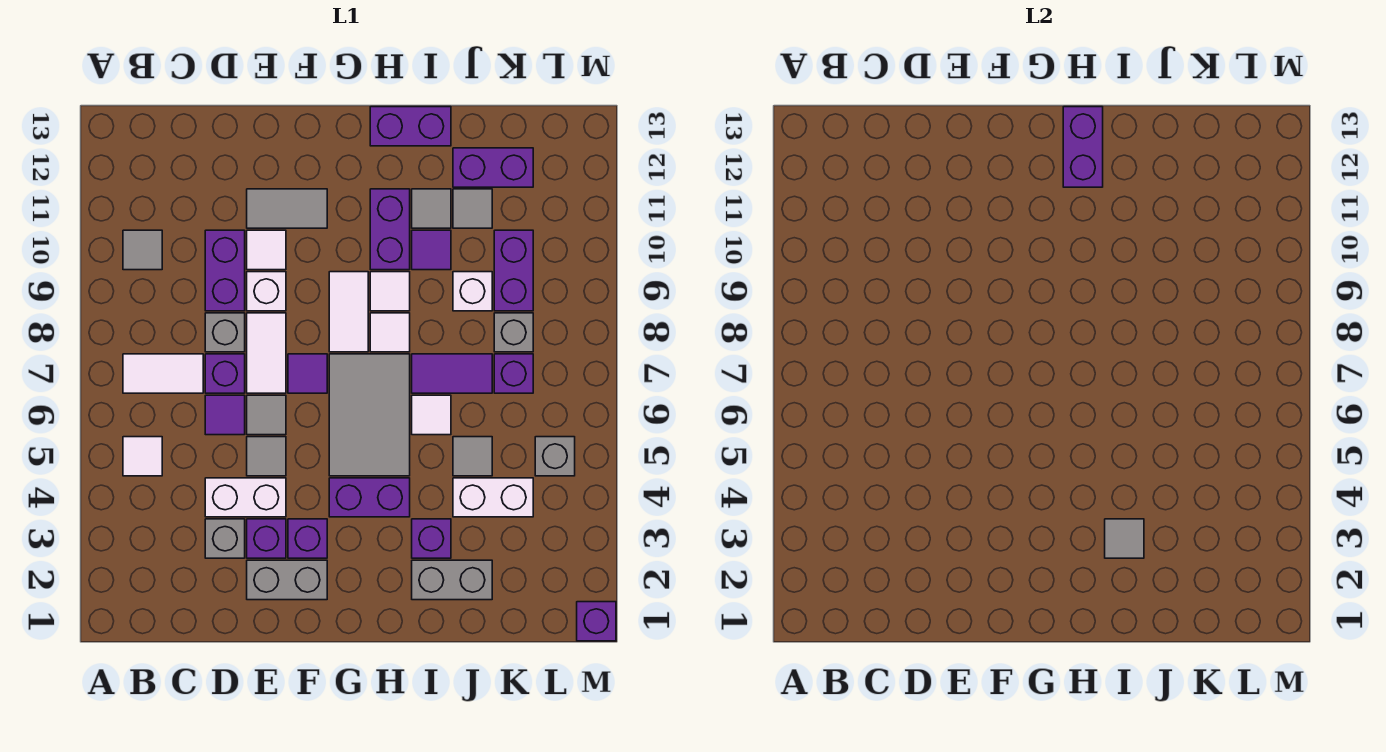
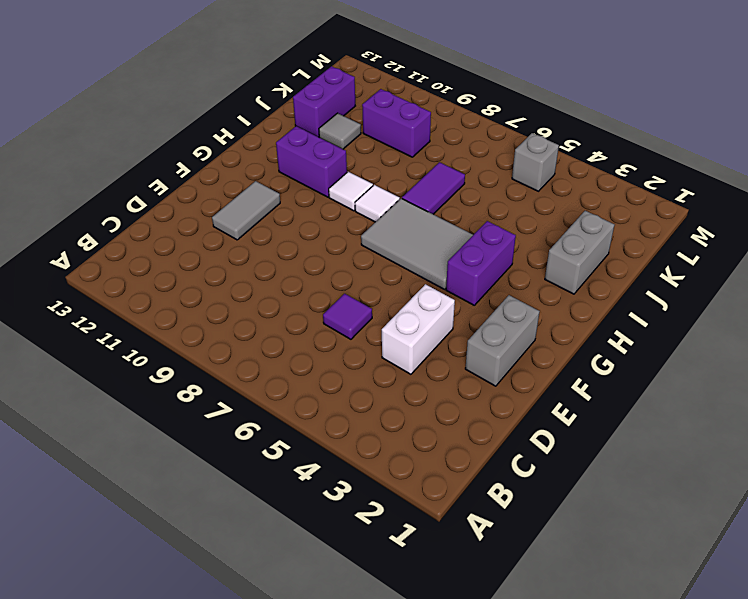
none -> white 1x1 tile [123,437,162,476]
none -> white 1x2 tile [123,354,203,393]
none -> grey 1x1 tile [123,230,162,270]
none -> grey 1x1 brick [205,519,245,558]

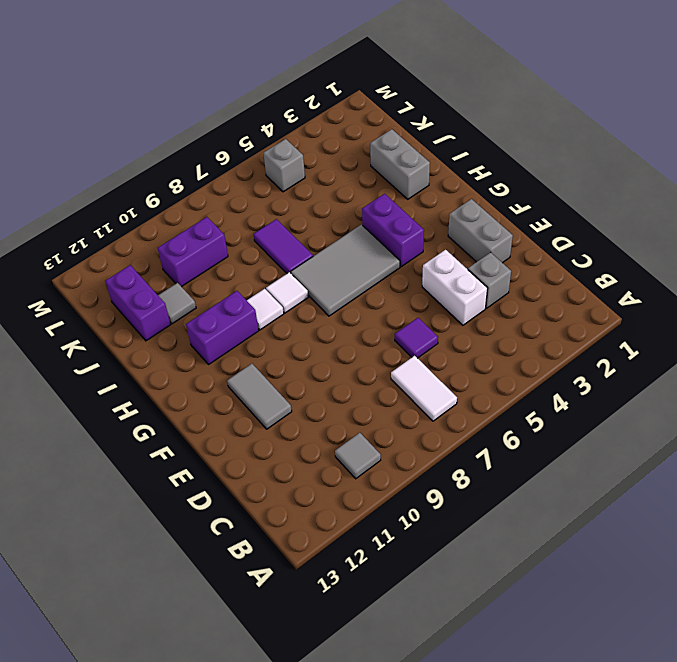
none -> white 1x1 tile [123,437,162,476]
none -> purple 1x1 brick [205,354,245,393]
none -> grey 1x1 brick [205,313,245,352]
none -> purple 1x2 brick [205,230,245,311]

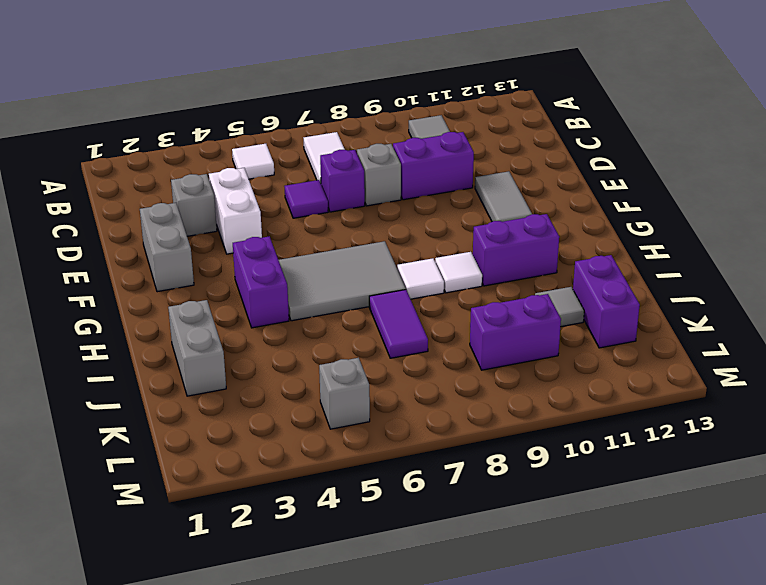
none -> purple 1x1 brick [247,519,286,558]
none -> grey 1x1 tile [247,437,286,476]
none -> grey 1x1 tile [247,395,286,435]
none -> white 1x2 tile [247,313,286,393]

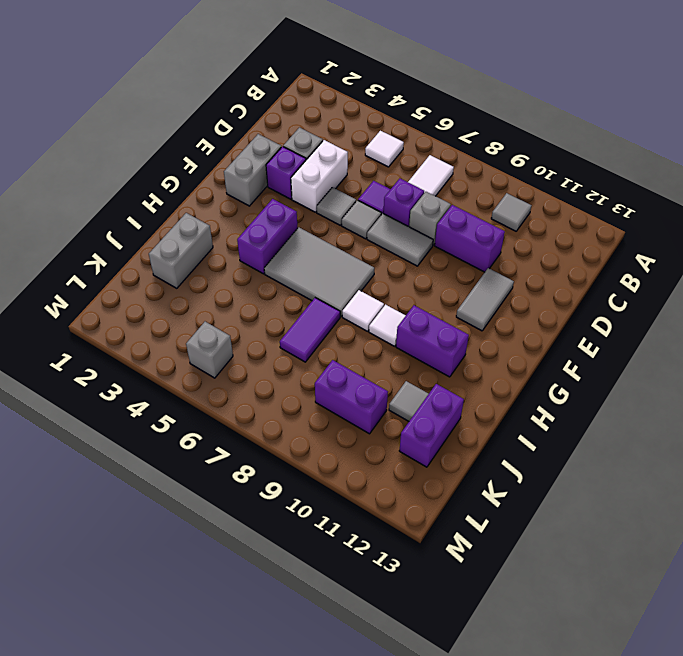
grey 1x2 tile [367,214,433,266] -> white 1x2 tile [247,313,286,393]
none -> white 1x1 brick [247,272,286,311]
none -> white 1x1 tile [247,230,286,270]
none -> purple 1x1 brick [288,519,327,558]
none -> purple 1x1 tile [288,354,327,393]

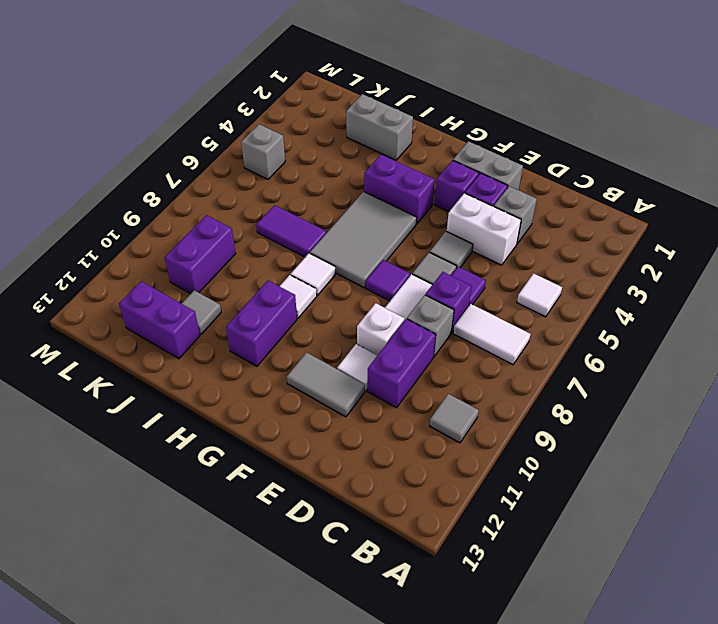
none -> white 1x2 tile [329,272,368,352]
none -> purple 1x2 brick [370,107,451,146]
none -> purple 1x1 brick [412,519,451,558]
none -> white 1x1 tile [412,395,451,435]

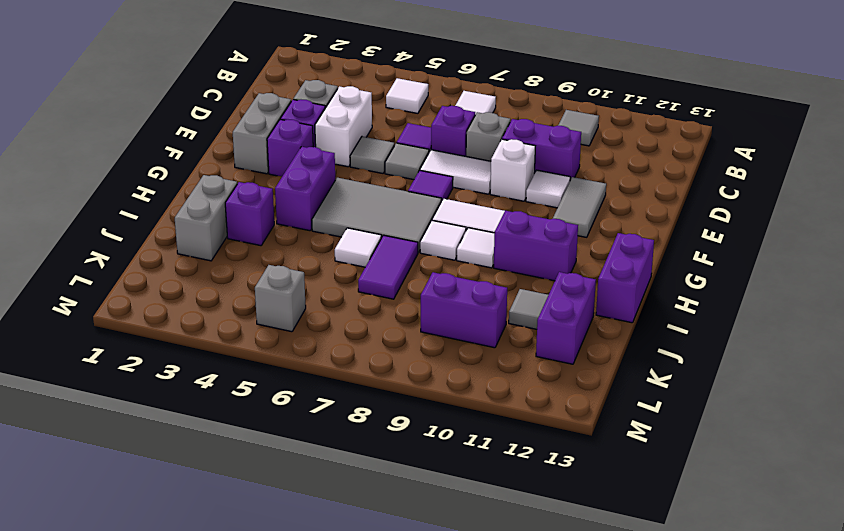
none -> purple 1x1 tile [412,230,451,270]
none -> grey 1x1 tile [412,189,451,228]
none -> white 1x2 brick [453,478,533,517]
none -> grey 1x1 tile [453,437,492,476]

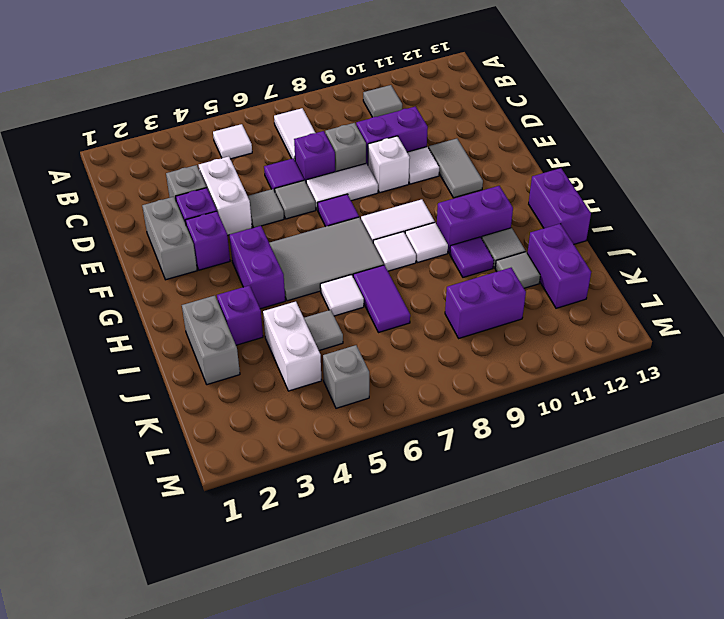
none -> white 1x1 brick [453,272,492,311]
none -> purple 1x1 brick [494,354,533,393]
none -> grey 1x1 brick [494,313,533,352]
none -> purple 1x1 brick [577,602,616,641]

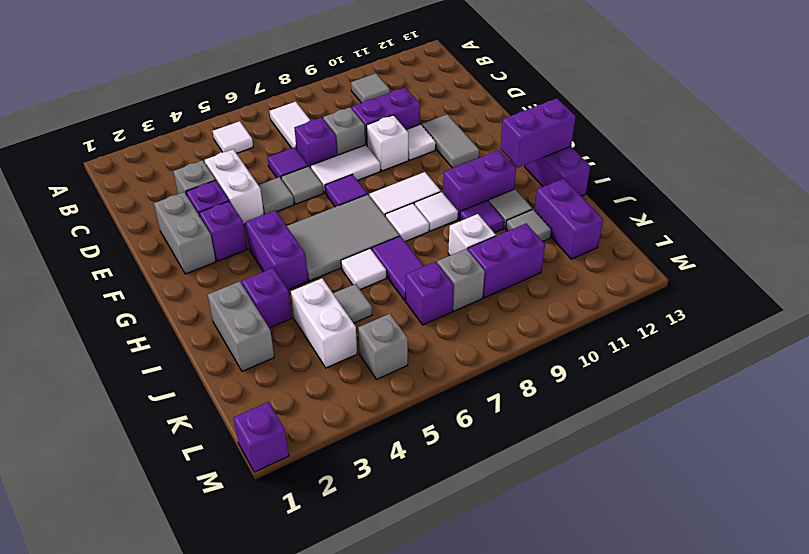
none -> grey 1x1 tile [1105,519,1144,558]

